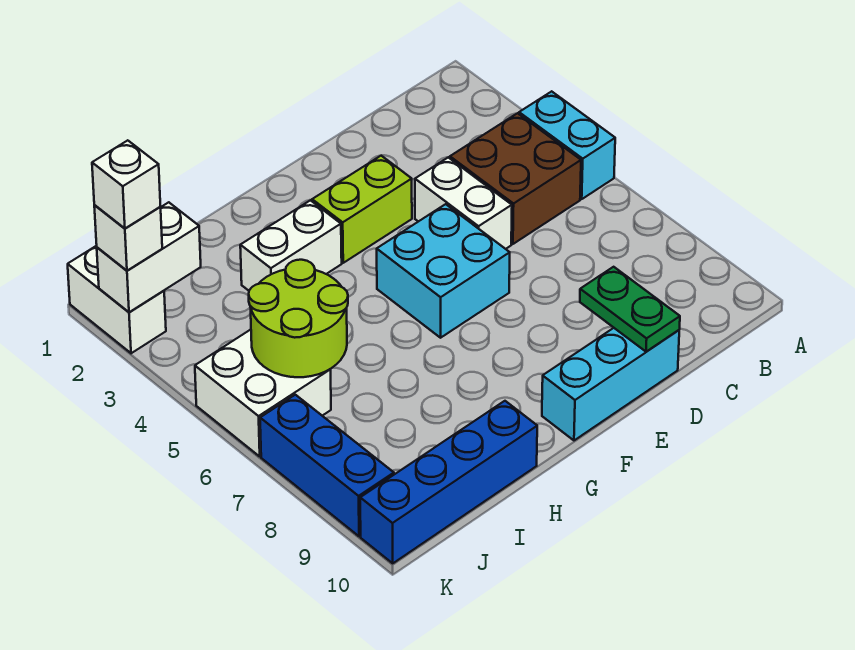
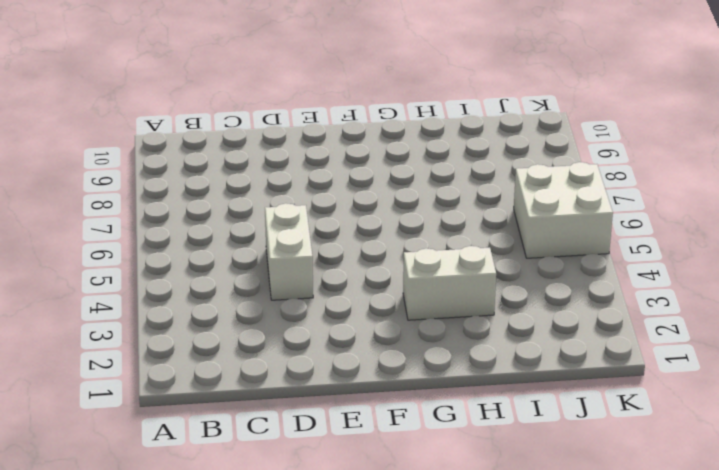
none -> cyan 1x2 brick [519,91,615,199]
none -> brown 2x2 brick [450,113,581,244]
none -> cyan 1x3 brick [542,328,679,440]

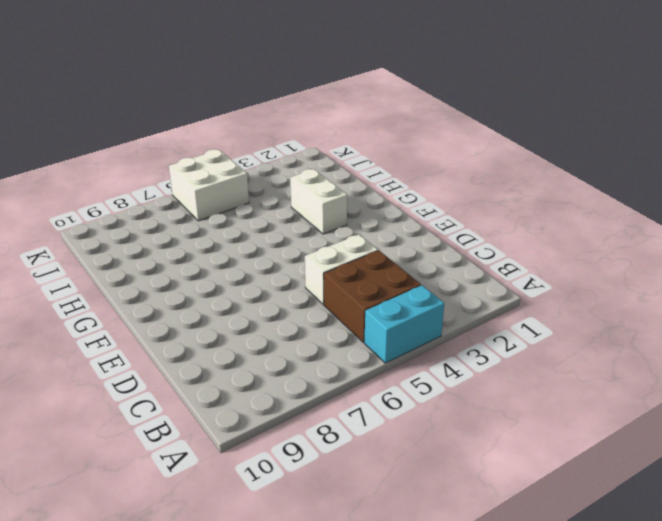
none -> cyan 1x3 brick [542,328,679,440]
none -> lime 1x2 brick [312,156,412,263]
none -> cyan 2x2 brick [377,204,510,338]

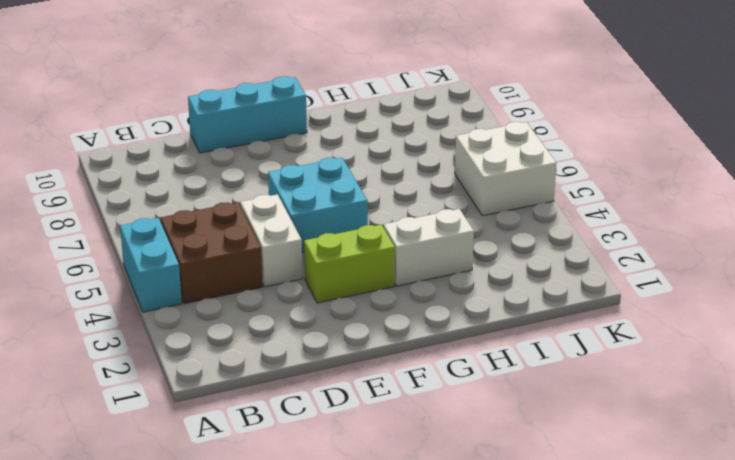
none -> blue 1x4 brick [360,401,537,563]
none -> white 1x2 brick [68,246,166,353]
none -> blue 1x3 brick [260,395,394,536]

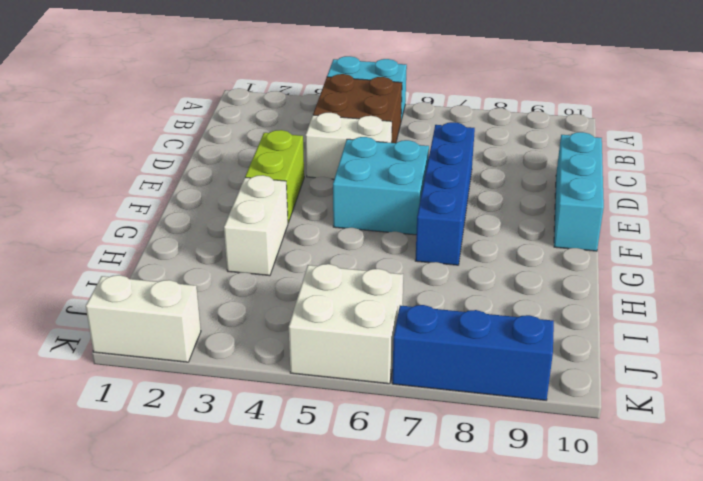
blue 1x4 brick [415,122,475,265] -> blue 1x4 brick moved to [360,401,537,563]
none -> green 1x2 plate [580,267,680,352]
none -> lime 2x2 round brick [249,260,348,377]
none -> white 1x2 brick [97,202,201,312]

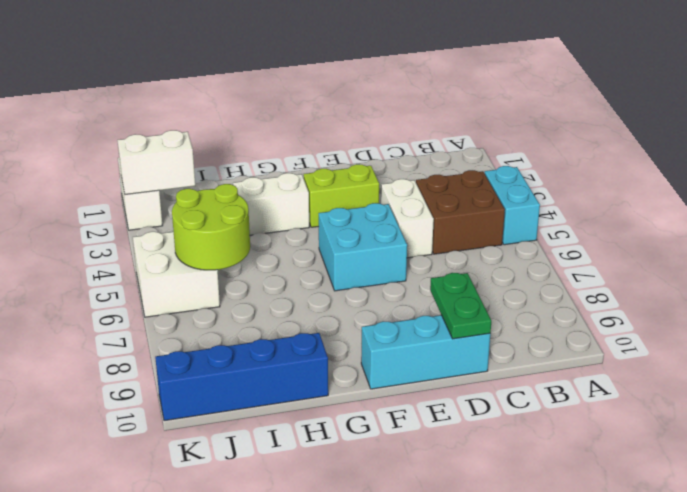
none -> blue 1x3 brick [260,395,394,536]
none -> white 1x1 brick [94,205,162,271]
none -> white 1x1 brick [92,140,161,228]

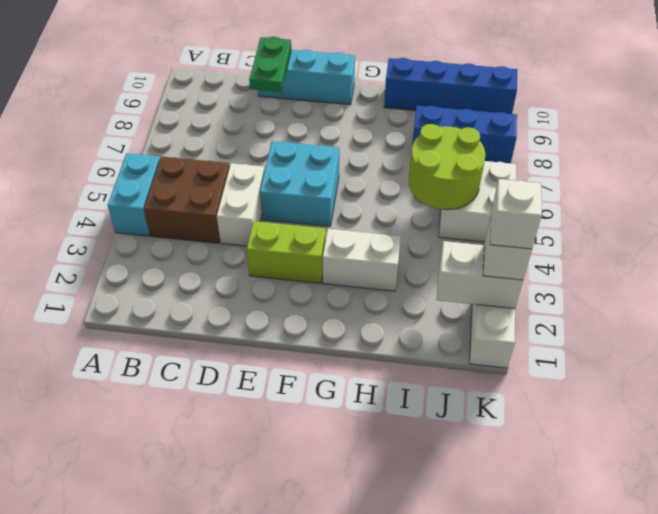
blue 1x3 brick [412,106,517,163] -> blue 1x3 brick turned to [260,395,394,536]

